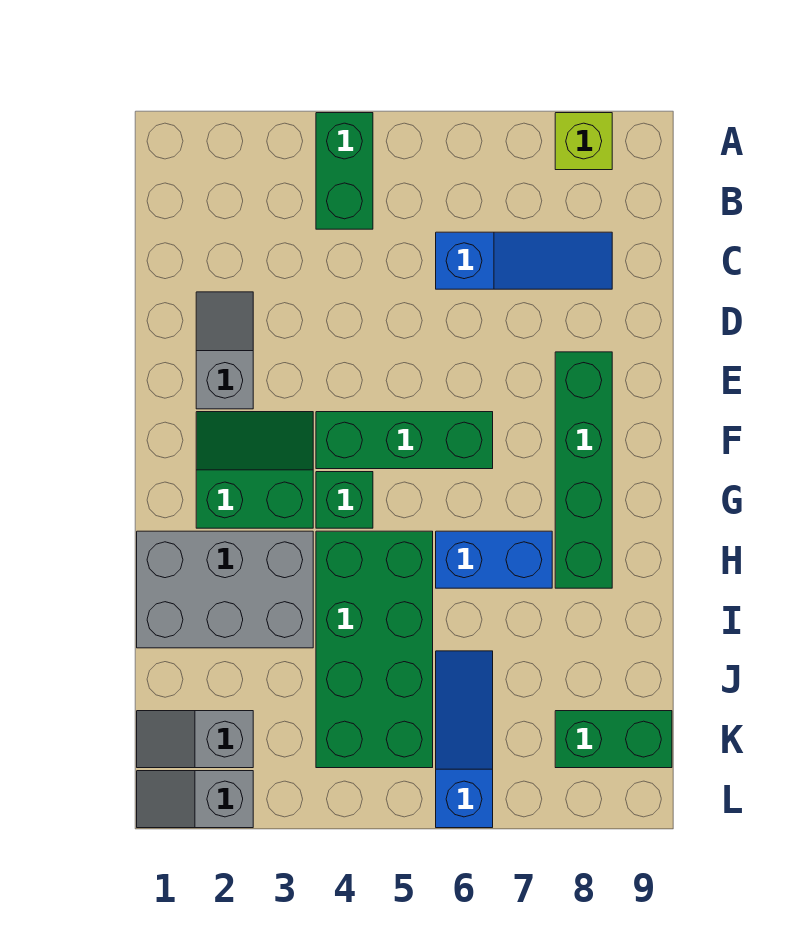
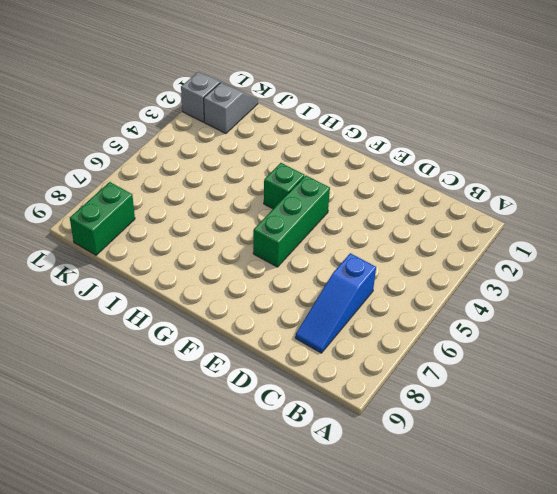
none -> green 1x2 brick [316,113,373,229]
none -> lime 1x1 brick [555,113,612,170]
none -> grey 1x2 slope [196,292,253,409]

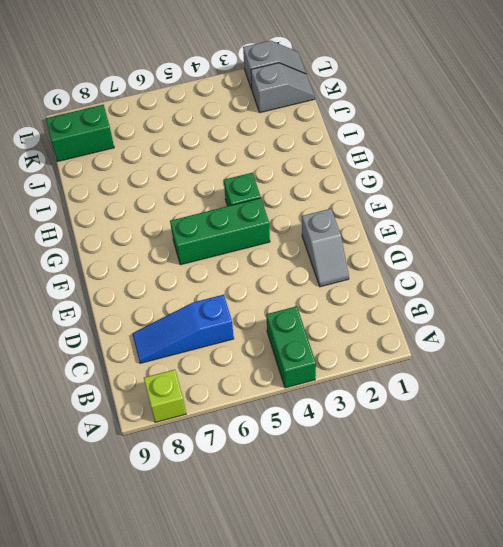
none -> green 1x4 brick [555,352,612,588]
none -> green 2x2 slope [196,412,313,528]
none -> grey 2x3 brick [137,531,313,648]

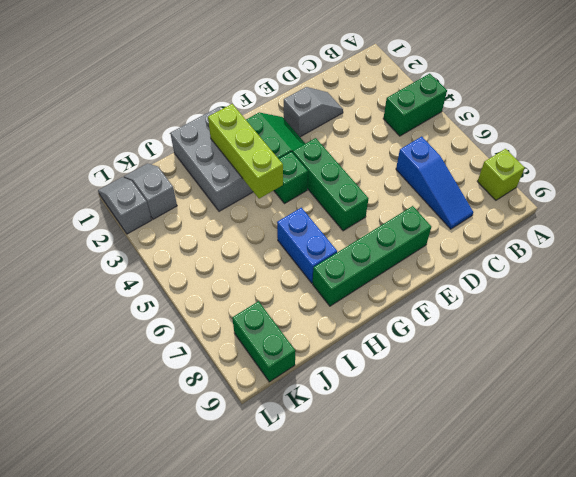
lime 1x3 brick [208,104,283,199] -> none
none -> green 2x4 brick [316,531,433,768]
none -> blue 1x3 slope [436,651,493,828]

